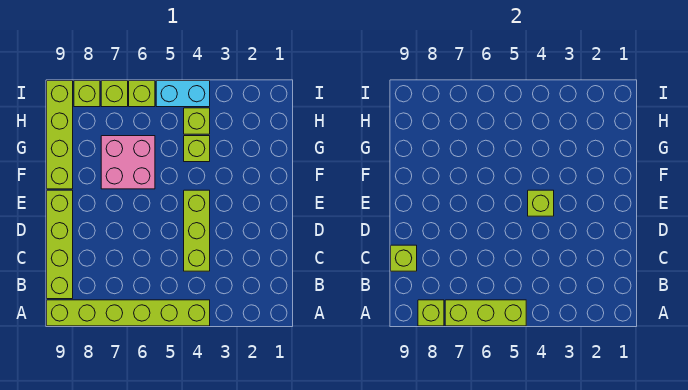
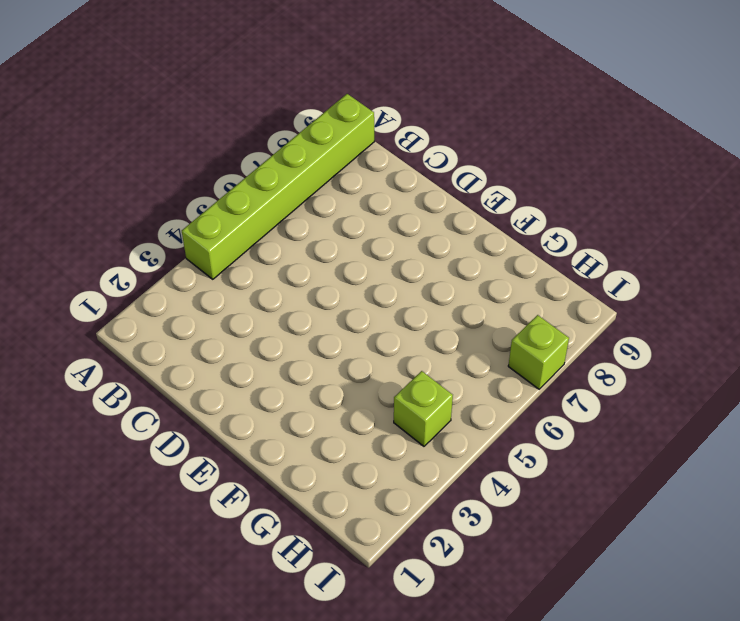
none -> lime 1x4 brick [47,190,73,299]
none -> lime 1x3 brick [184,190,210,271]
none -> pink 2x2 brick [101,136,155,189]

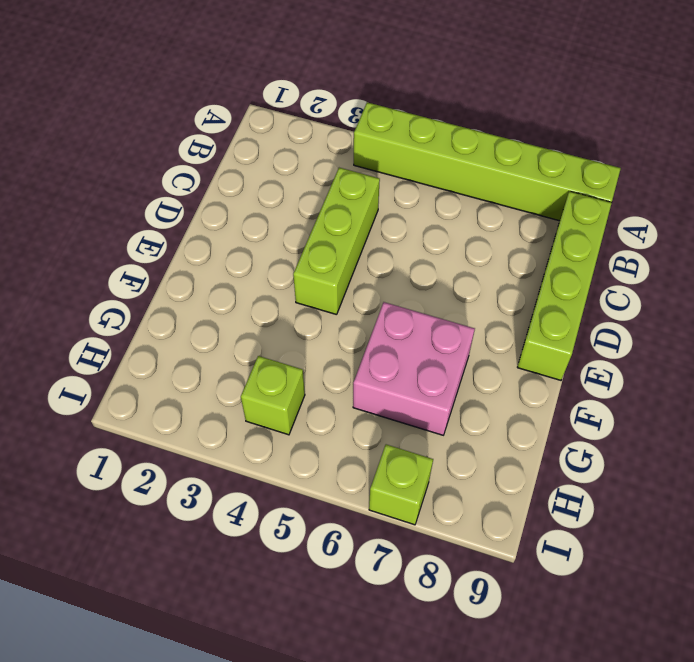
none -> lime 1x4 brick [47,81,73,189]
none -> lime 1x1 brick [184,136,210,162]
none -> cyan 1x2 brick [156,81,210,107]

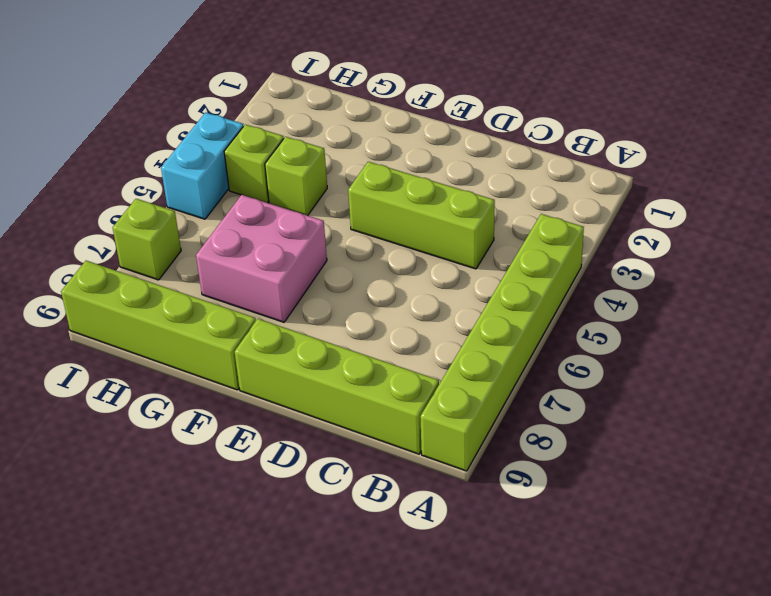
none -> lime 1x1 brick [129,81,155,107]
none -> lime 1x1 brick [74,81,100,107]
none -> lime 1x3 brick [445,300,526,326]

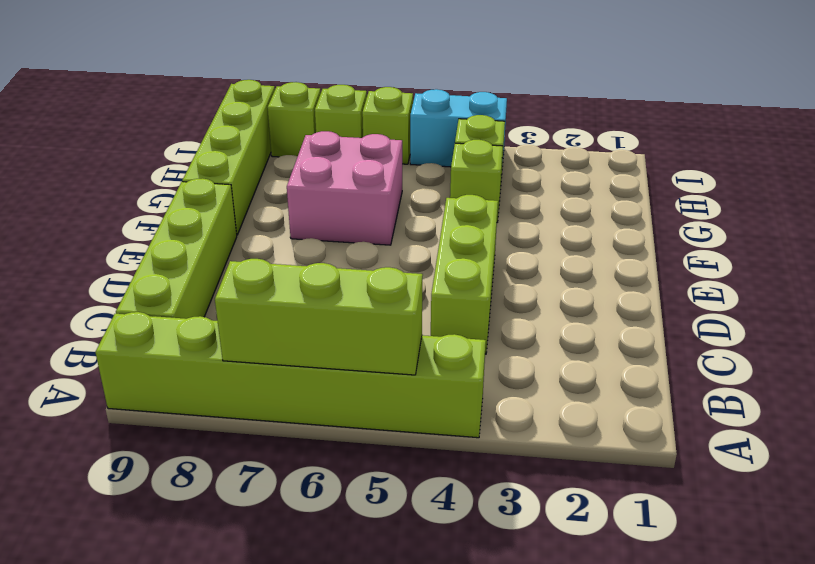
none -> lime 1x1 brick [418,300,444,326]
none -> lime 1x1 brick [391,245,417,271]
none -> lime 1x1 brick [528,190,554,216]

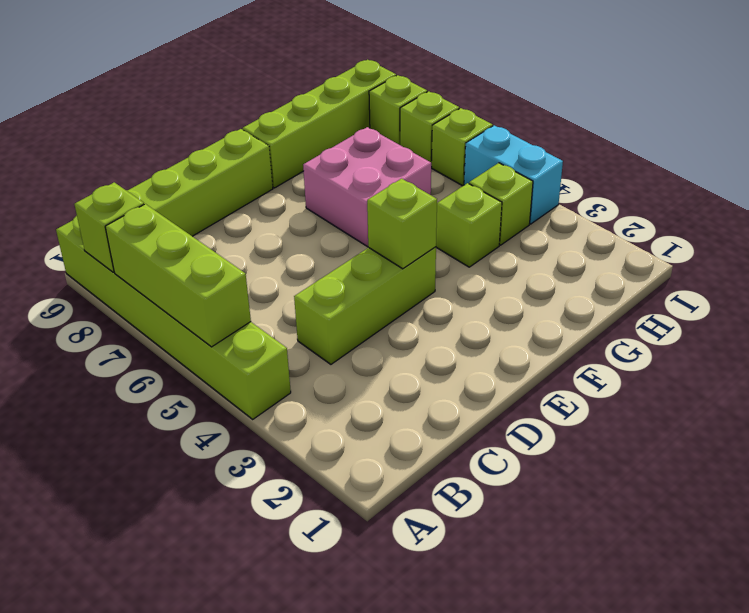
none -> lime 1x1 brick [391,245,417,271]

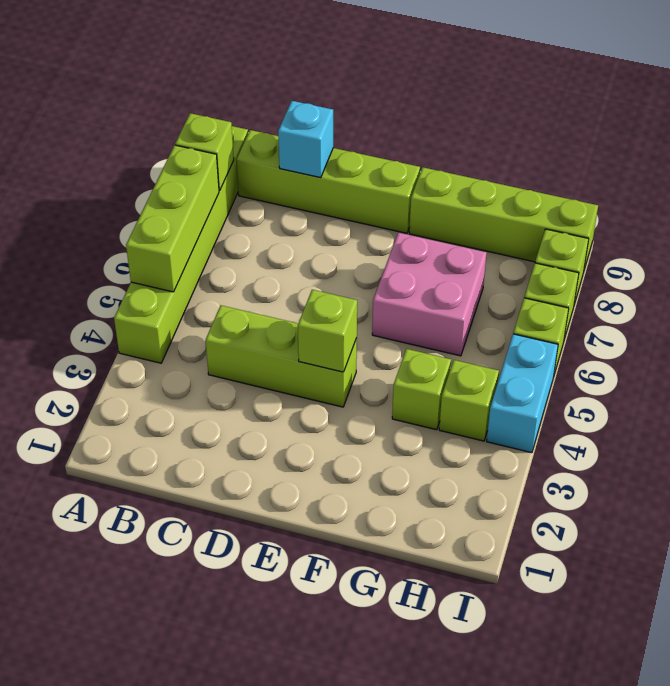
cyan 1x1 brick [278,101,333,178] -> lime 1x1 brick [391,245,417,271]

